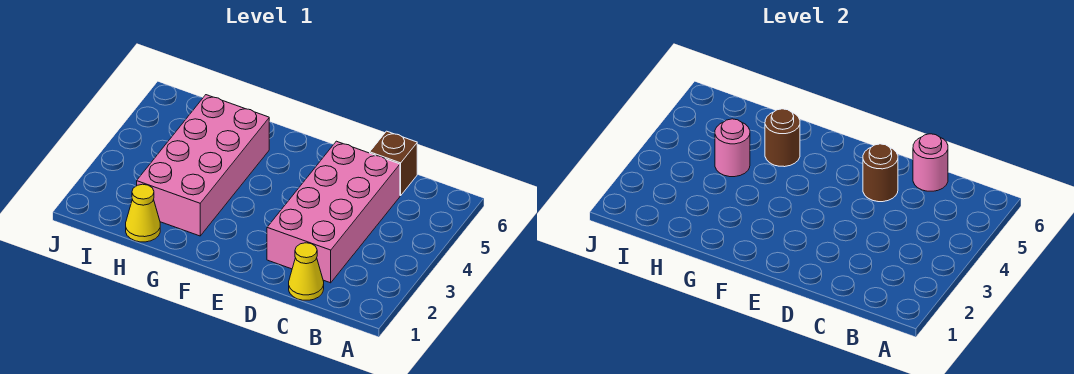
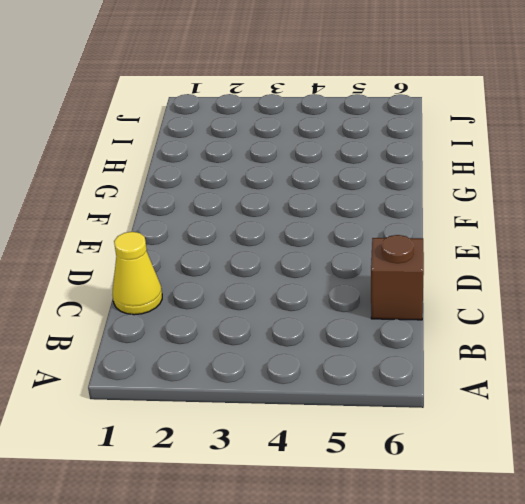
none -> pink 2x4 brick [267,141,400,283]
none -> pink 2x4 brick [137,95,269,236]

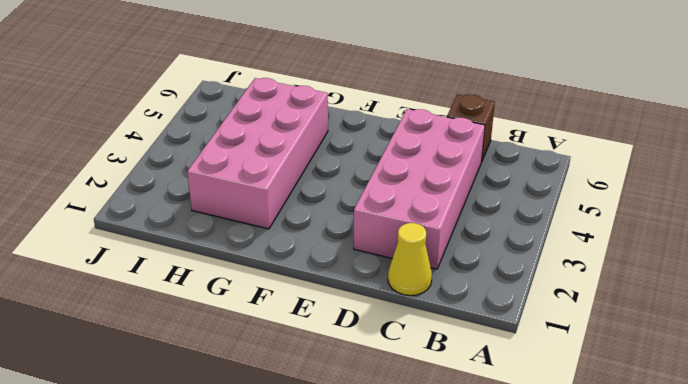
none -> yellow 1x1 cone [126,184,160,242]
none -> pink 1x1 round brick [913,134,948,191]

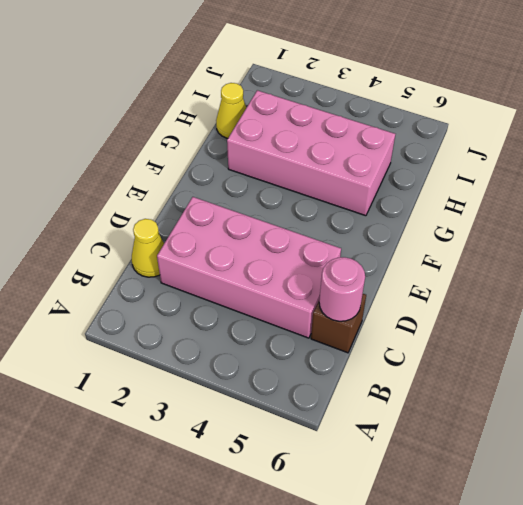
none -> brown 1x1 round brick [863,144,898,202]
none -> brown 1x1 round brick [765,109,800,167]

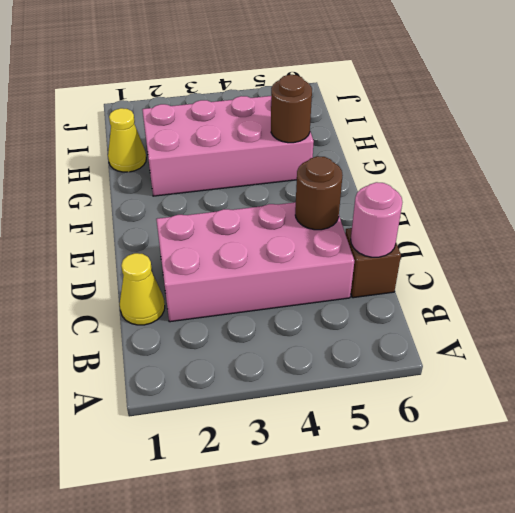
none -> pink 1x1 round brick [715,119,750,177]

